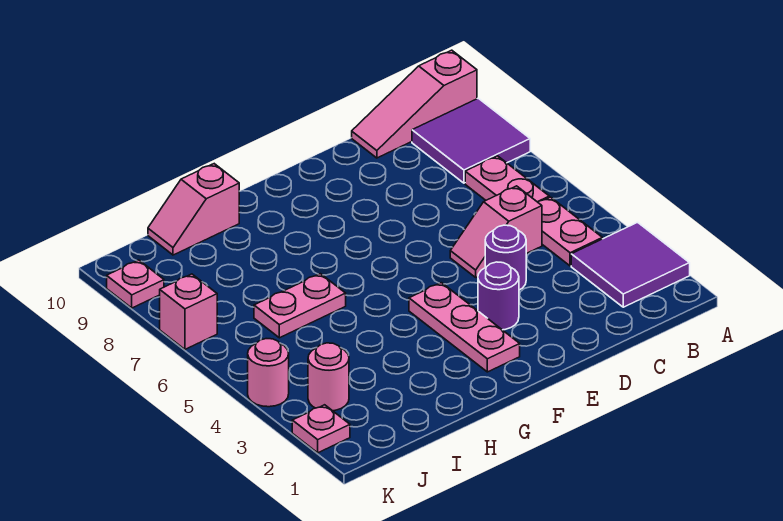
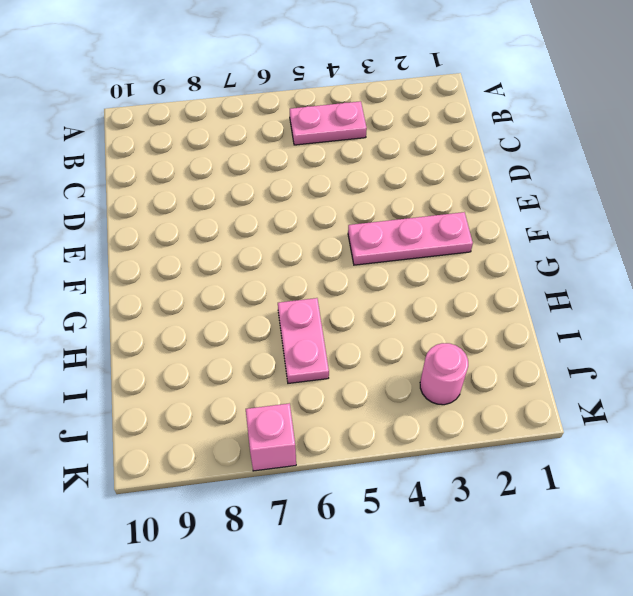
none -> purple 2x2 tile [571,222,690,307]
none -> purple 2x2 tile [412,98,530,183]
none -> pink 1x3 slope [352,50,477,158]

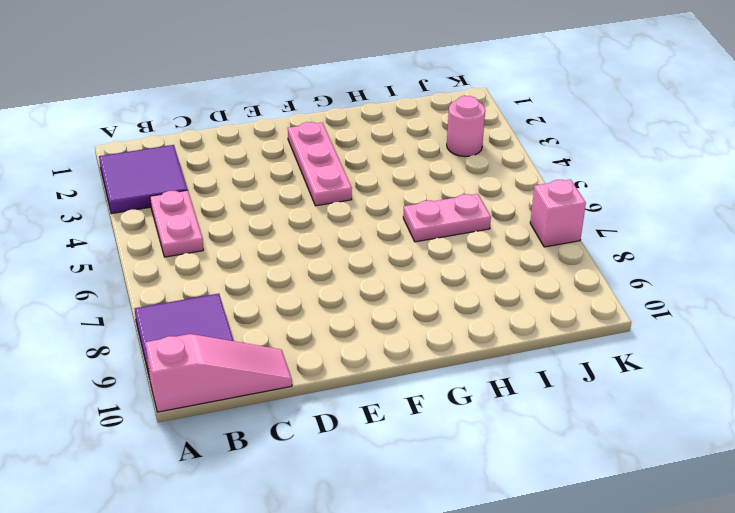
none -> pink 1x2 plate [465,156,549,202]
none -> pink 1x2 slope [450,186,542,277]
none -> purple 1x1 round brick [485,225,526,290]

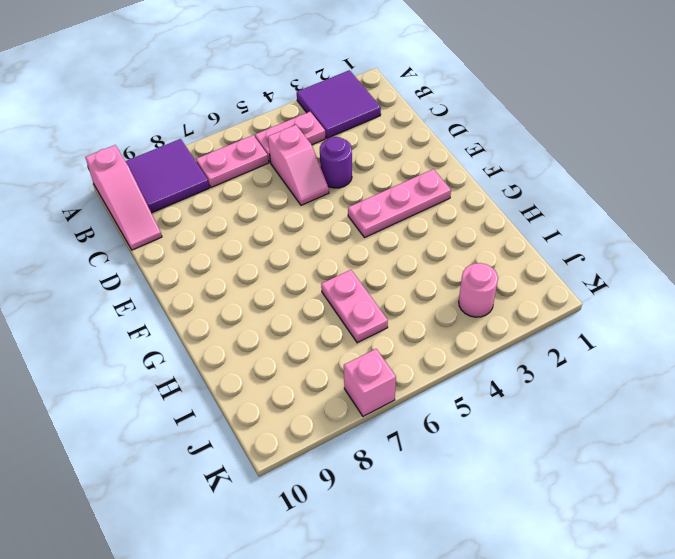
none -> purple 1x1 round brick [478,262,519,330]
none -> pink 1x2 slope [148,164,239,255]
none -> pink 1x1 plate [292,405,350,453]

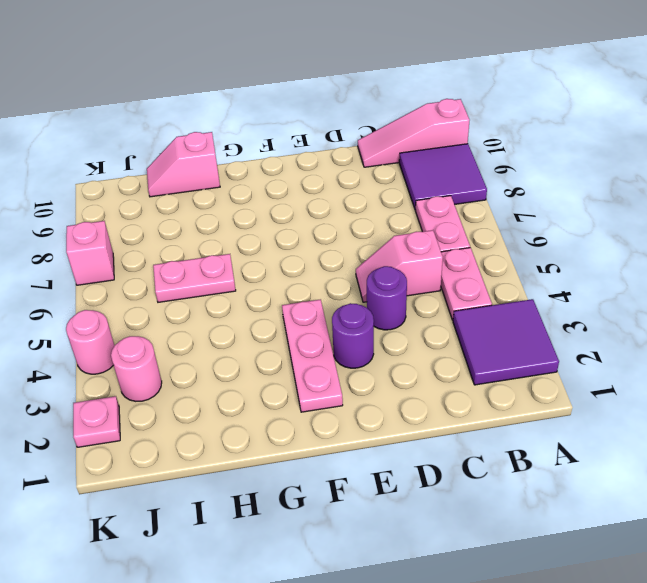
none -> pink 1x1 plate [107,260,164,308]

